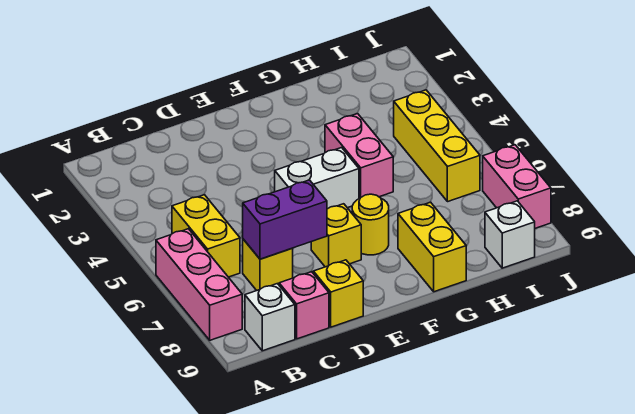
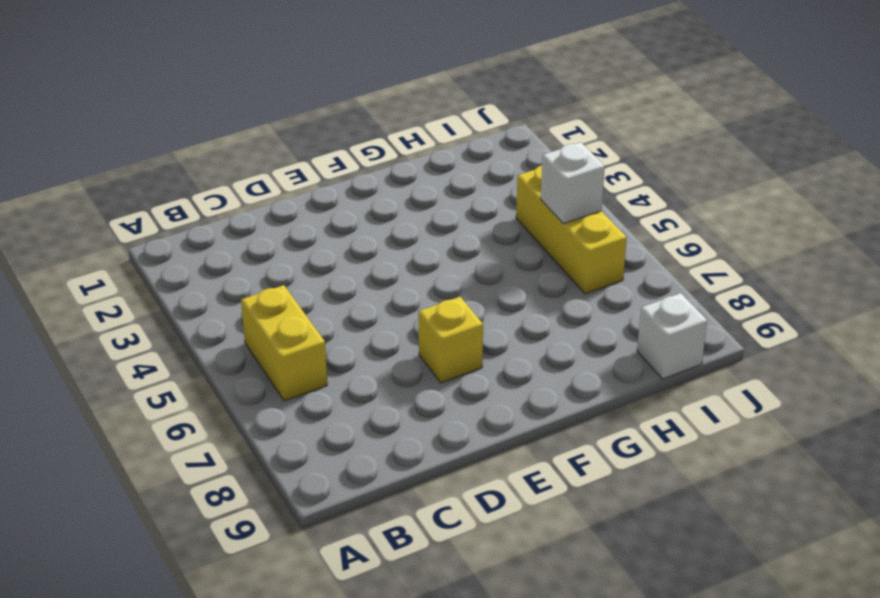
white 1x1 brick [541,143,605,224] -> white 1x1 brick moved to [245,284,295,351]
none -> pink 1x3 brick [156,229,242,340]
none -> yellow 1x1 brick [243,239,293,290]
none -> pink 1x1 brick [279,272,329,339]

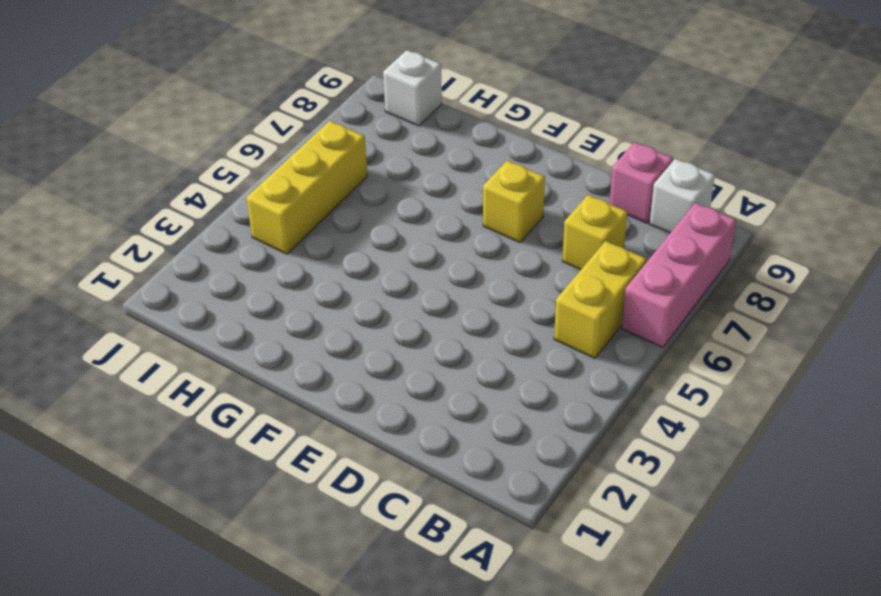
none -> yellow 1x1 brick [313,260,363,327]
none -> white 1x2 brick [275,148,359,209]
none -> yellow 1x1 round brick [352,194,389,255]

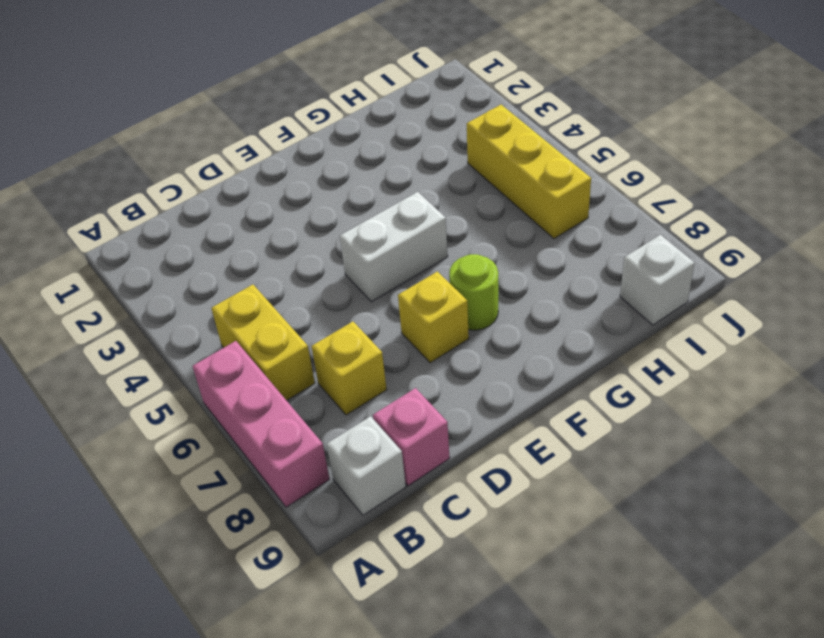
lime 1x1 round brick [449,254,498,330] -> yellow 1x1 round brick [352,194,389,255]
none -> yellow 1x1 brick [313,260,363,327]
none -> pink 1x2 brick [325,114,393,199]
none -> yellow 1x2 brick [398,202,466,292]

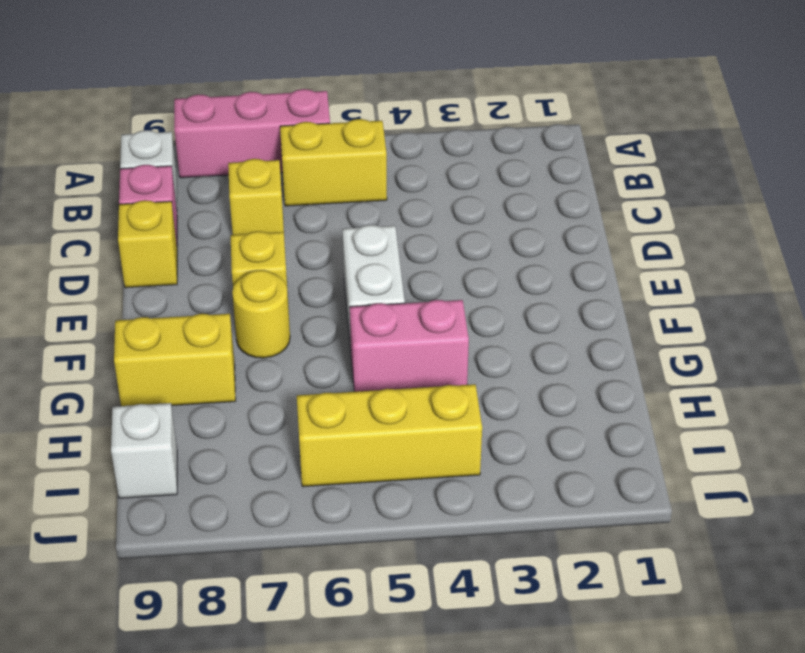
none -> pink 1x2 brick [483,145,551,228]
none -> purple 1x2 brick [243,180,327,259]

